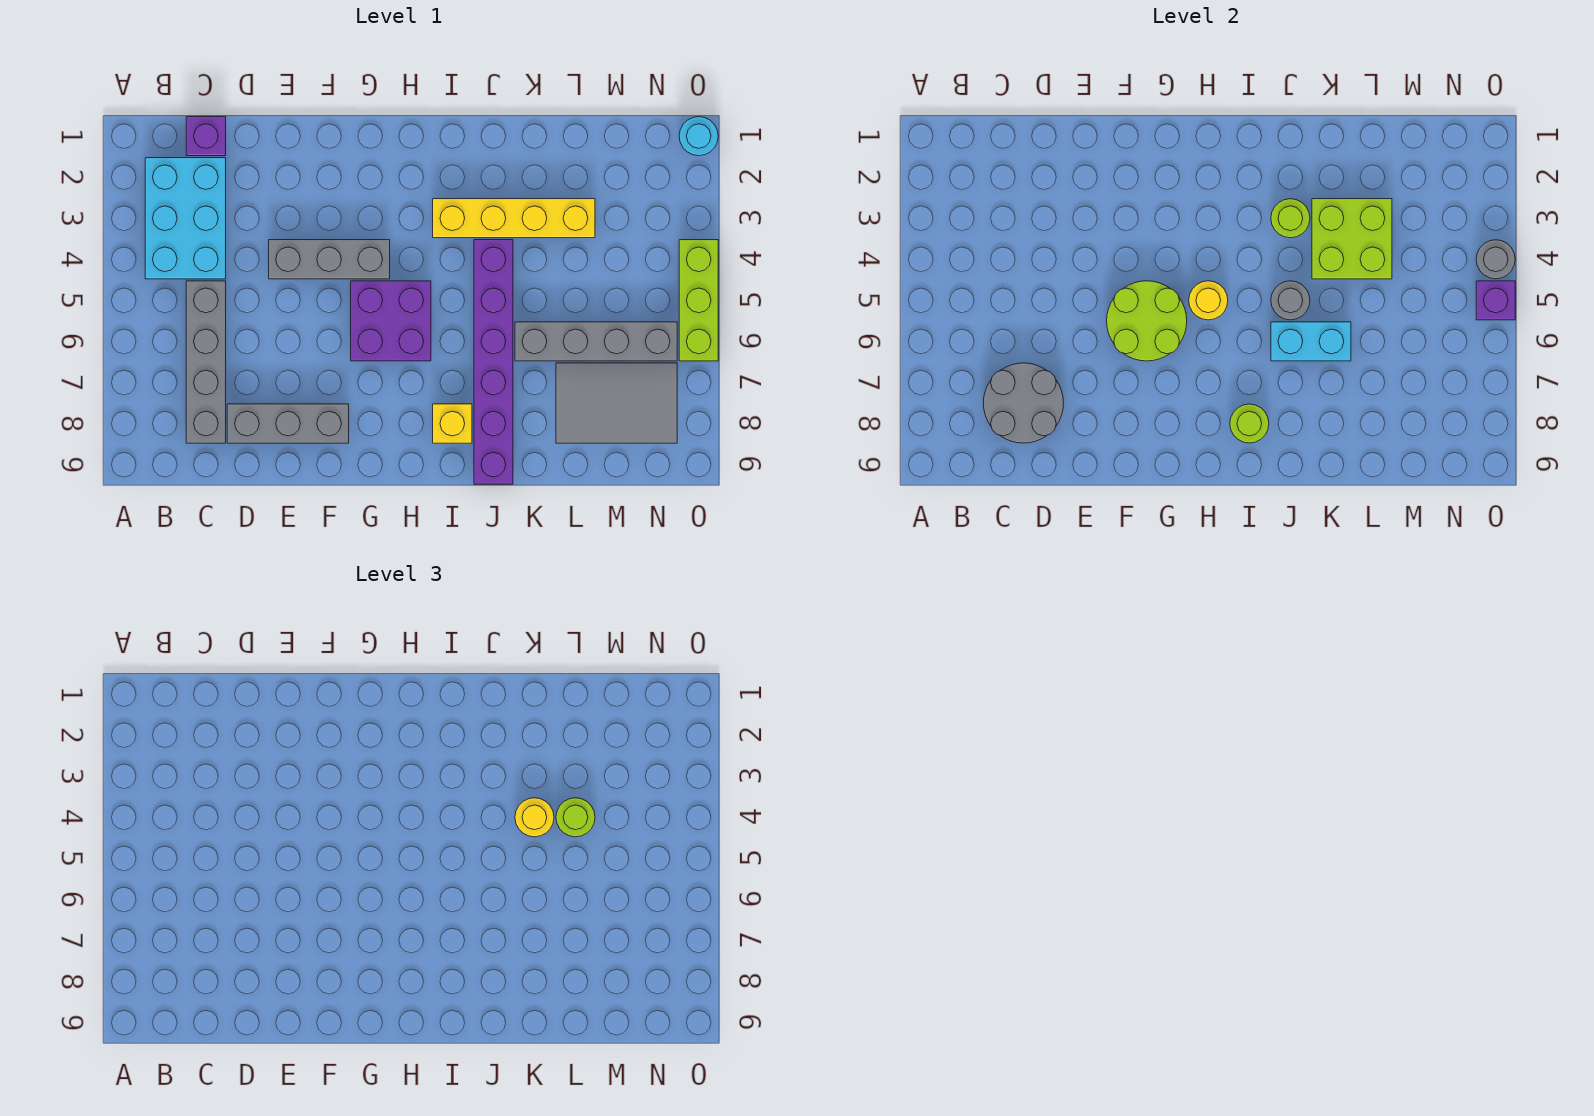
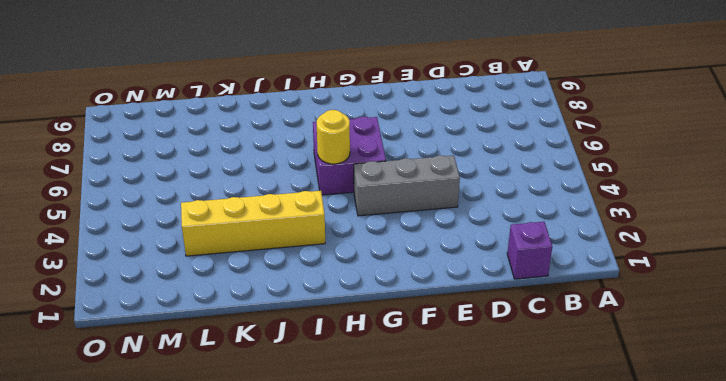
none -> cyan 2x3 brick [145,158,226,279]
none -> grey 1x4 brick [186,281,226,443]
none -> grey 1x3 brick [227,404,349,443]

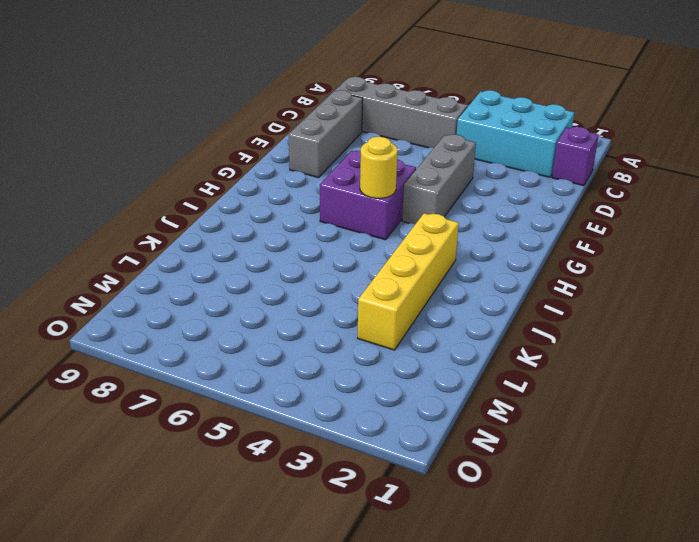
none -> yellow 1x1 brick [433,404,472,443]
none -> purple 1x6 brick [474,240,513,484]
none -> grey 1x4 brick [515,322,677,361]

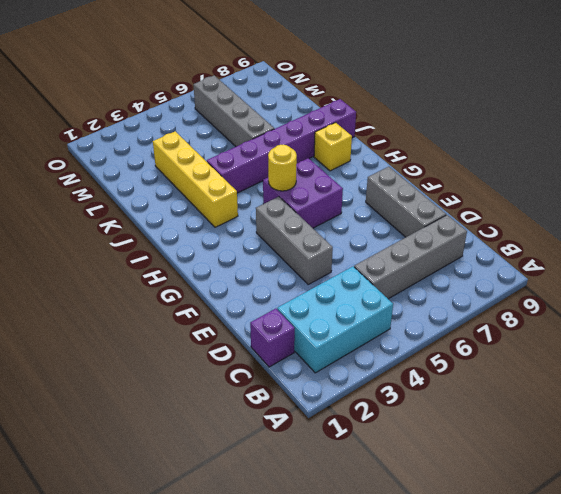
none -> grey 2x3 tile [556,363,677,443]
none -> cyan 1x1 round brick [679,117,718,156]
none -> lime 1x3 brick [679,240,718,361]

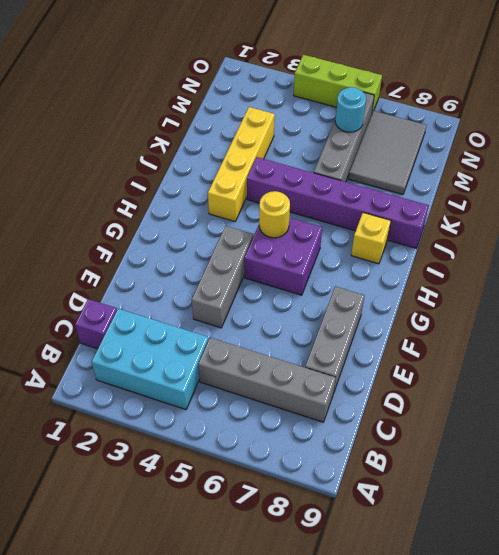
cyan 1x1 round brick [335,87,366,132] -> cyan 1x1 round brick moved to [679,117,718,156]
none -> grey 2x2 round brick [983,363,1064,443]
none -> lime 2x2 round brick [1107,281,1187,361]
none -> lime 1x1 round brick [1230,404,1269,443]

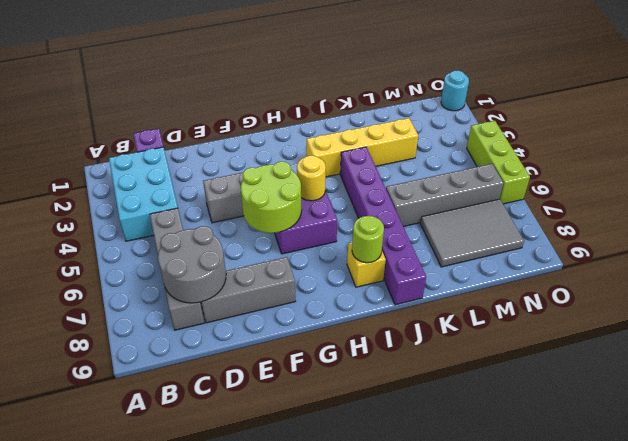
none -> lime 1x1 round brick [1271,199,1310,238]
none -> grey 1x1 round brick [1271,281,1310,320]
none -> cyan 1x2 brick [1271,322,1351,361]

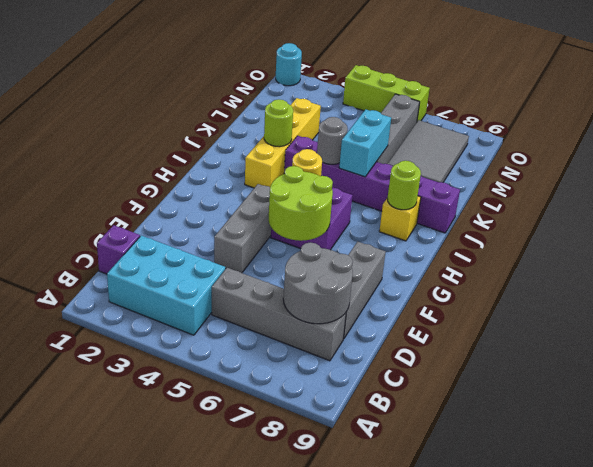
none -> lime 2x2 brick [1312,199,1392,279]
none -> grey 1x1 round brick [1476,240,1515,279]
none -> purple 1x1 brick [1476,281,1515,320]

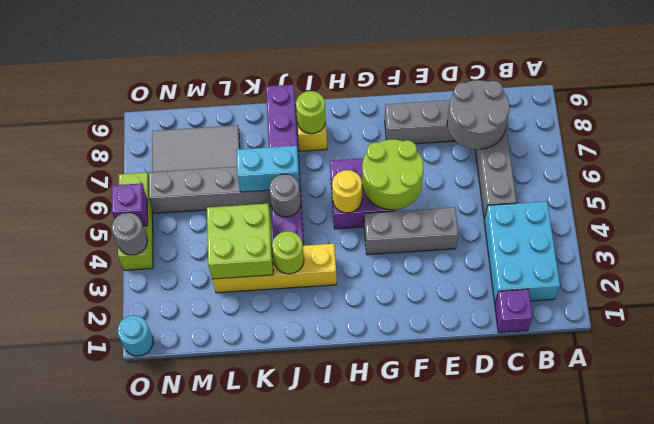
none -> yellow 1x1 round brick [515,798,554,837]
none -> lime 1x1 round brick [556,798,595,837]

